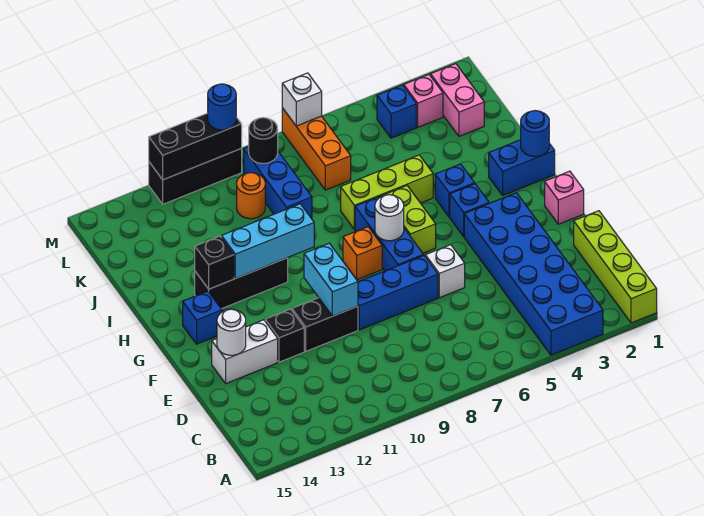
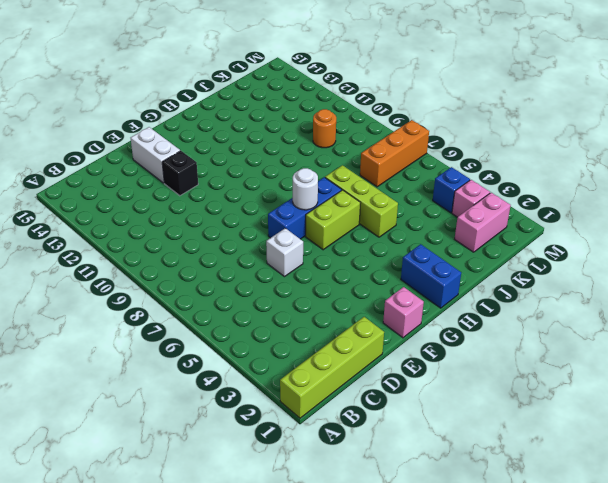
none -> blue 2x6 brick [464,193,603,355]
none -> blue 1x3 brick [358,255,438,330]
none -> black 1x2 brick [292,298,358,351]
none -> blue 1x1 brick [450,184,489,237]

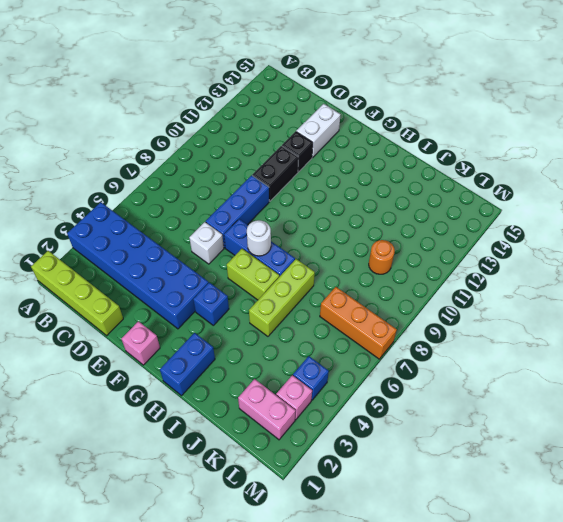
none -> orange 1x1 brick [343,227,382,280]
none -> blue 1x1 brick [183,291,222,344]
none -> blue 1x1 brick [435,164,475,217]
none -> black 1x3 brick [195,258,288,309]

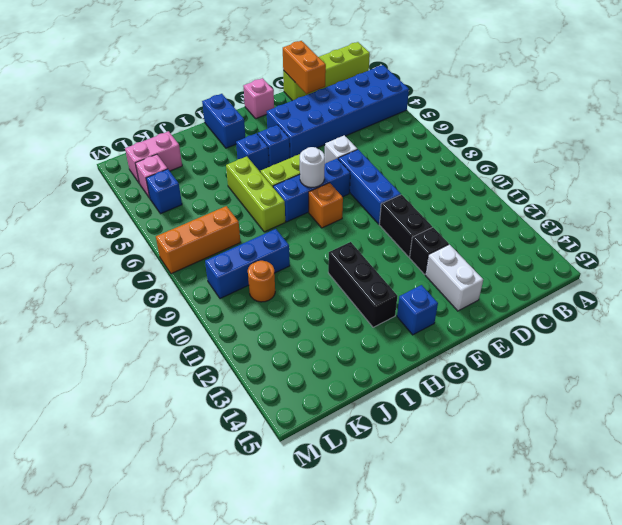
orange 1x2 brick [283,41,326,94] -> none
none -> black 1x3 brick [149,148,242,204]
none -> cyan 1x2 brick [304,243,358,316]
none -> white 1x1 round brick [217,309,246,355]
none -> blue 1x1 round brick [521,111,549,157]

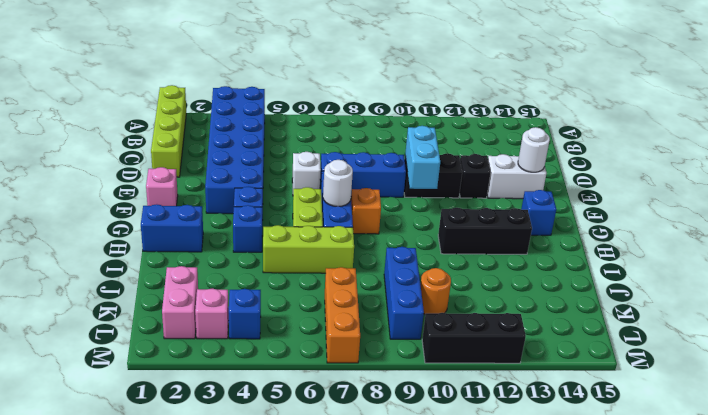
none -> blue 1x1 round brick [521,111,549,157]
none -> cyan 1x3 brick [222,204,314,279]
none -> black 1x1 brick [195,236,234,289]
none -> black 1x1 round brick [249,118,278,164]

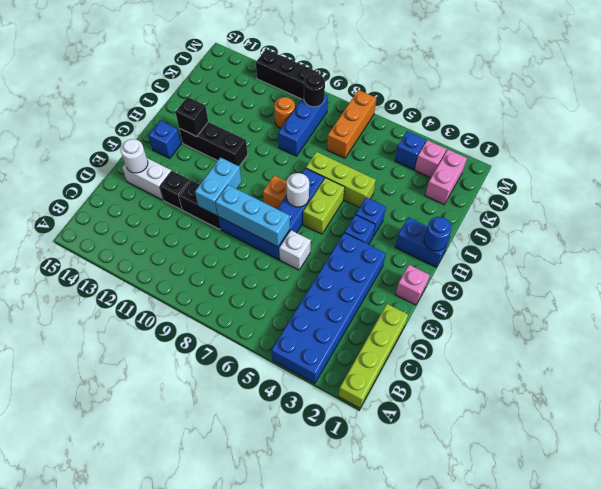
cyan 1x3 brick [215,185,290,247] -> cyan 1x3 brick moved to [222,204,314,279]
none -> white 1x1 brick [282,73,322,126]
none -> black 1x3 brick [149,113,242,180]
none -> blue 1x1 round brick [208,84,236,130]

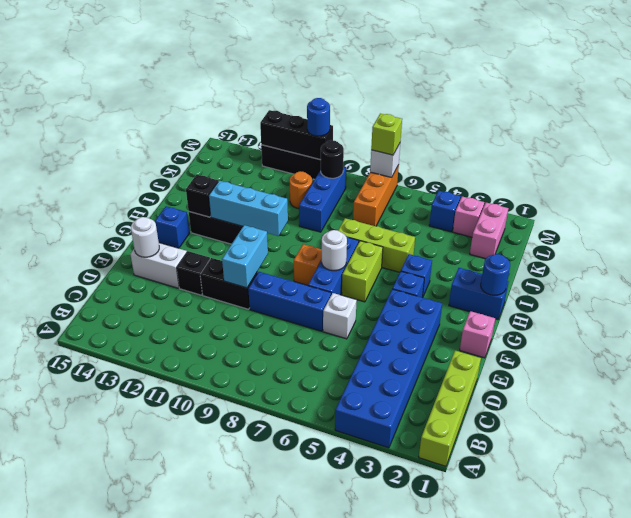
lime 1x1 brick [371,114,402,155] -> none

